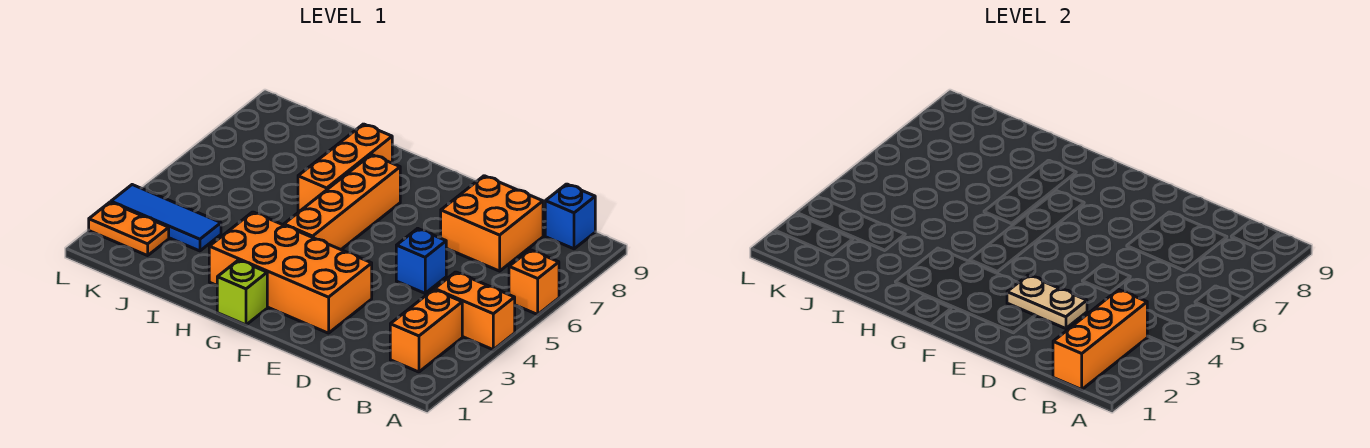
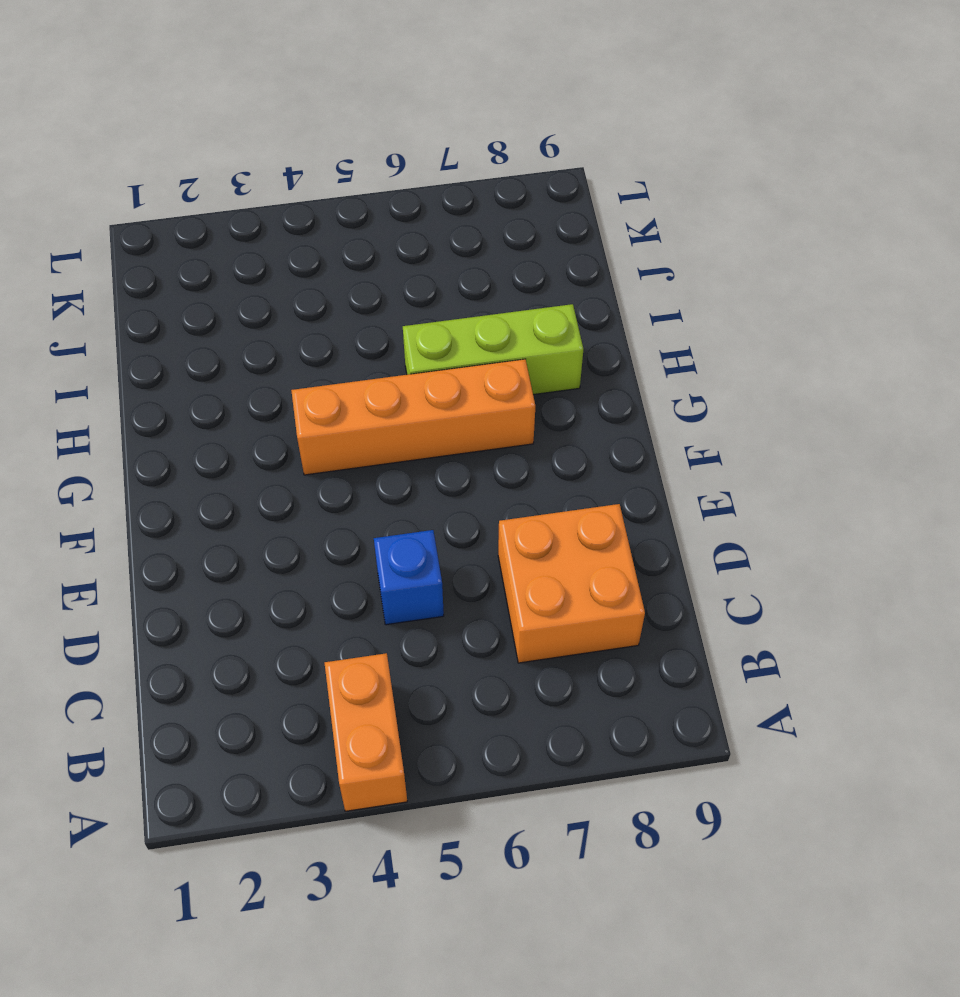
lime 1x3 brick [403,304,583,395] -> orange 1x3 brick [298,124,392,212]
none -> orange 1x1 brick [509,250,559,314]
none -> orange 1x2 brick [390,290,462,372]
none -> blue 1x1 brick [545,184,595,249]

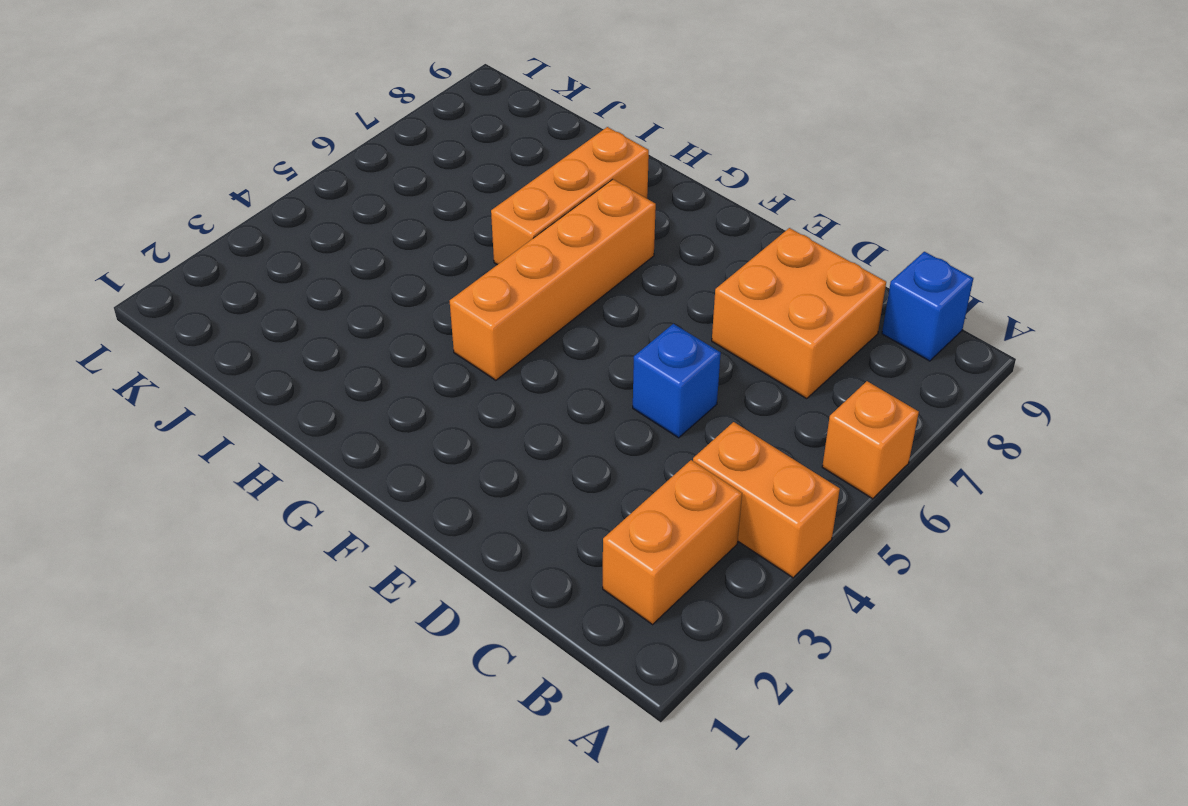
none -> orange 2x4 brick [209,212,372,333]
none -> lime 1x1 brick [217,260,267,325]
none -> blue 1x3 tile [111,185,221,251]

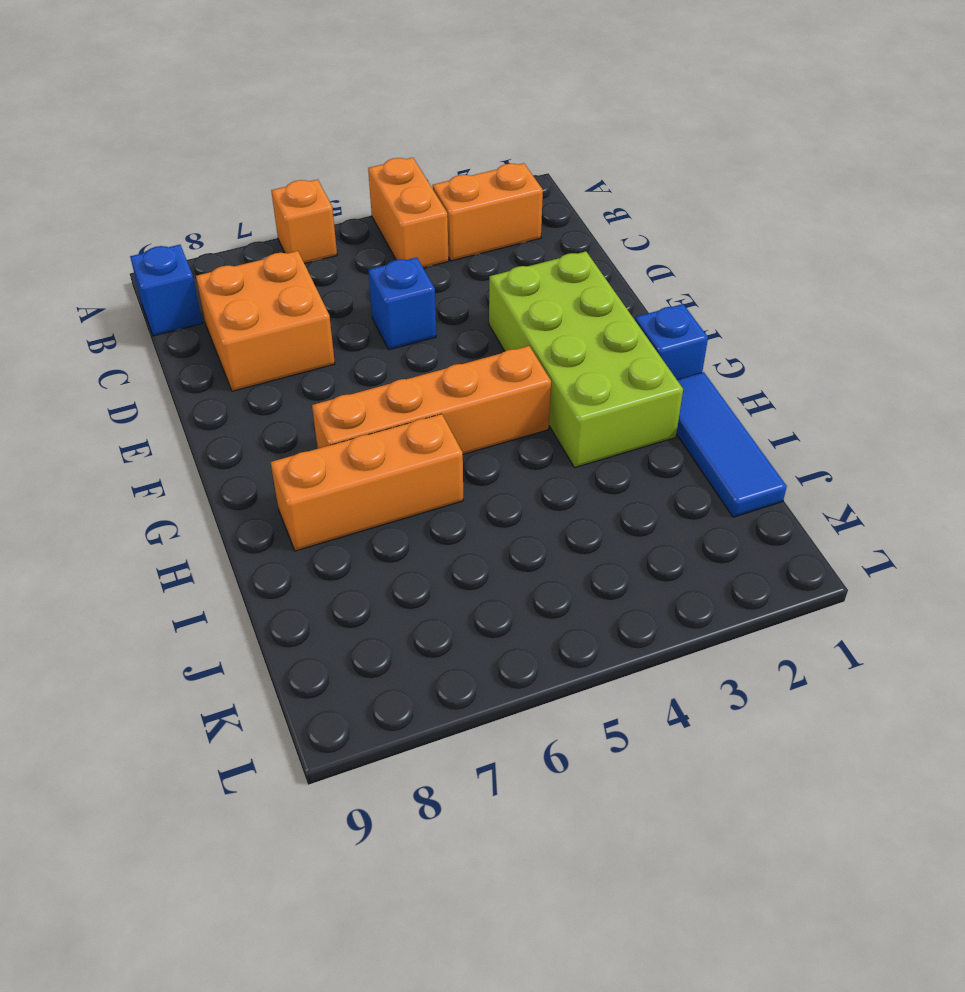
lime 2x4 brick [489,252,683,468] -> orange 2x4 brick [209,212,372,333]
blue 1x1 brick [635,304,708,380] -> lime 1x1 brick [217,260,267,325]
blue 1x3 tile [676,372,787,517] -> blue 1x3 tile moved to [111,185,221,251]
none -> orange 1x2 plate [89,202,169,256]
none -> orange 1x3 brick [1053,290,1147,389]
none -> tan 1x2 plate [1007,275,1087,329]

